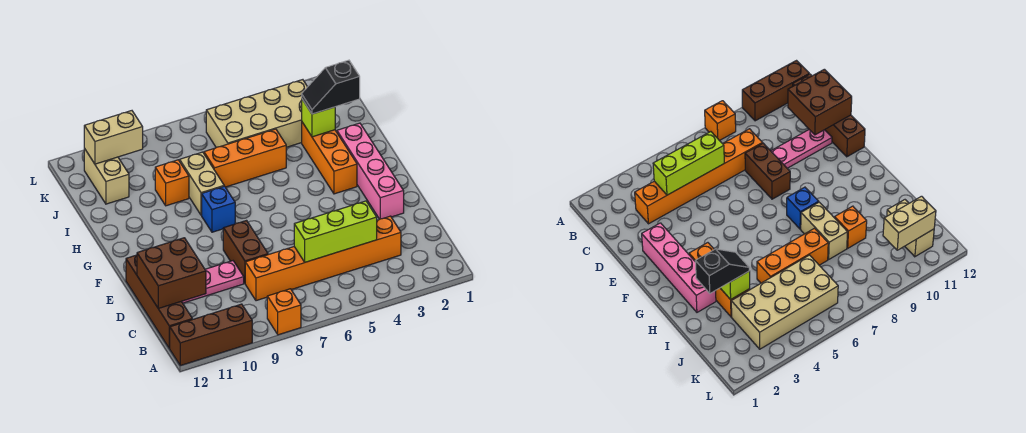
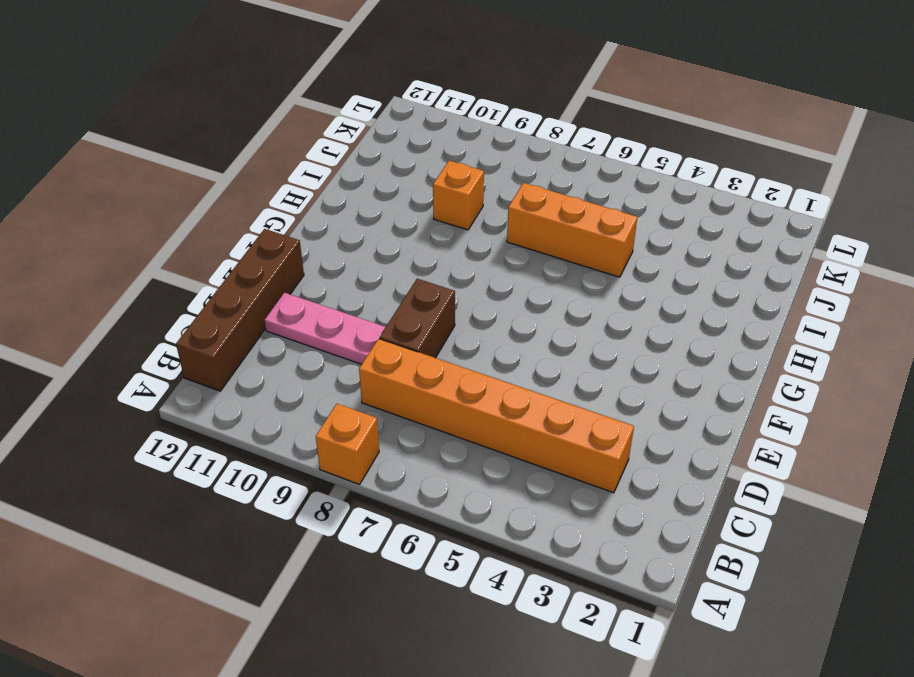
none -> brown 1x3 brick [169,304,252,366]
none -> pink 1x4 brick [337,123,404,219]
none -> orange 1x3 brick [302,122,357,194]

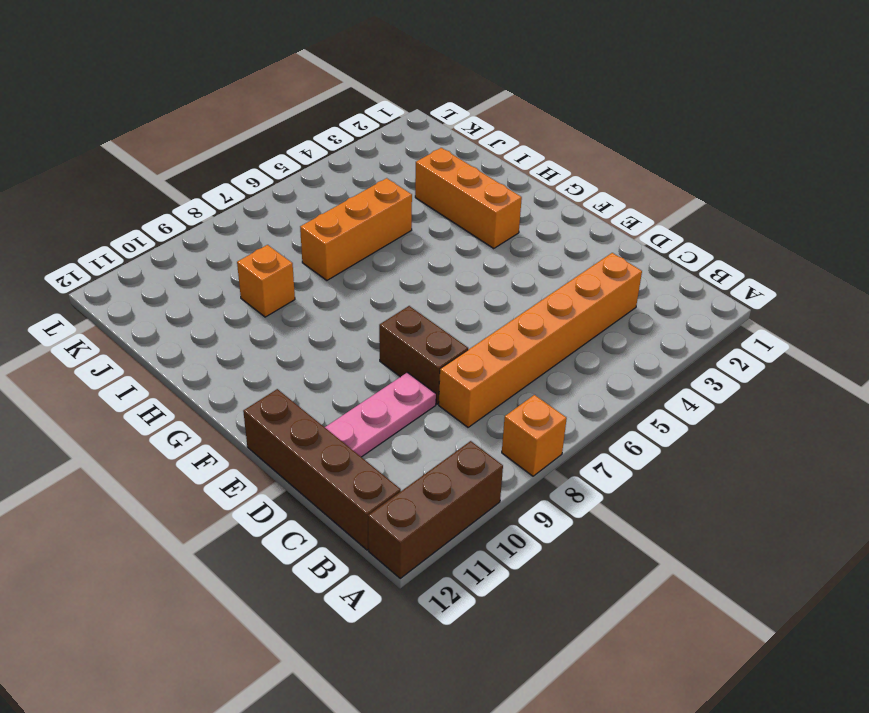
none -> pink 1x4 brick [337,123,404,219]
none -> blue 1x1 brick [202,186,235,232]
none -> tan 1x2 brick [180,152,224,215]

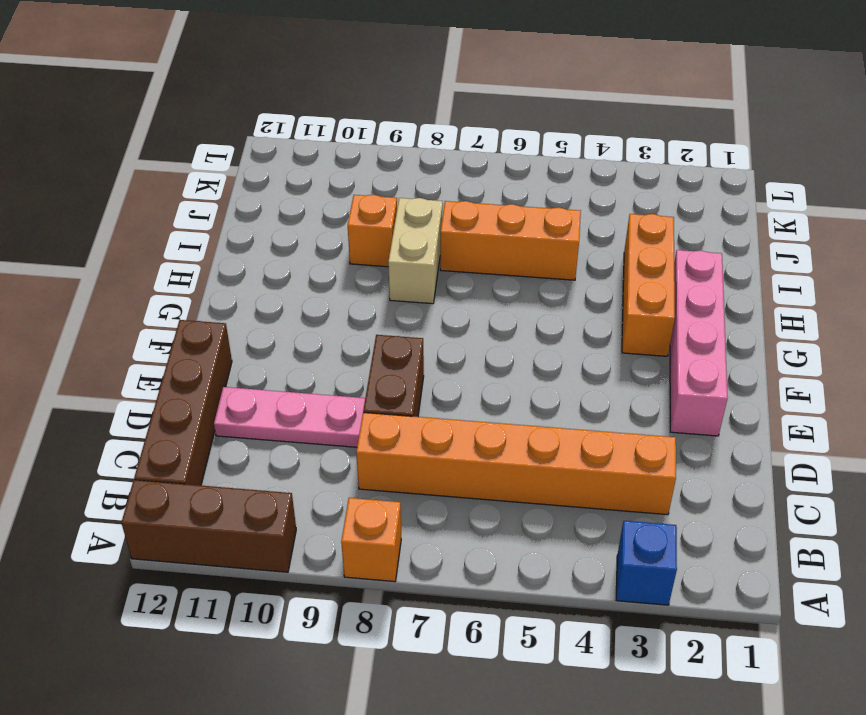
blue 1x1 brick [616,521,677,605] -> blue 1x1 brick moved to [202,186,235,232]
none -> tan 2x4 brick [206,80,307,148]
none -> tan 1x2 brick [84,149,129,204]
none -> lime 1x3 brick [294,201,377,262]

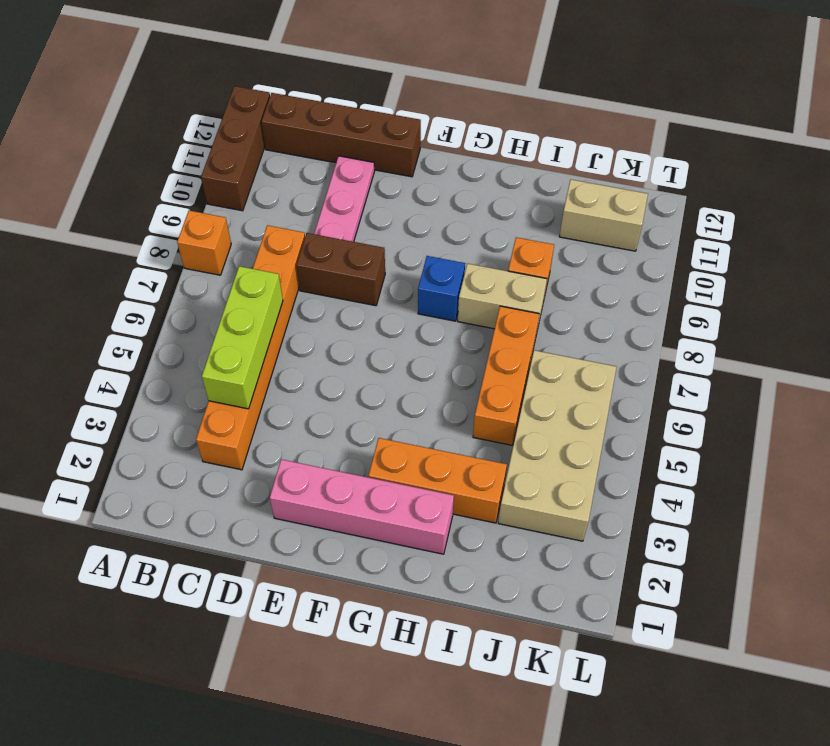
none -> brown 2x2 brick [137,238,206,308]
none -> lime 1x1 brick [302,99,335,137]
none -> tan 1x2 brick [84,111,143,164]

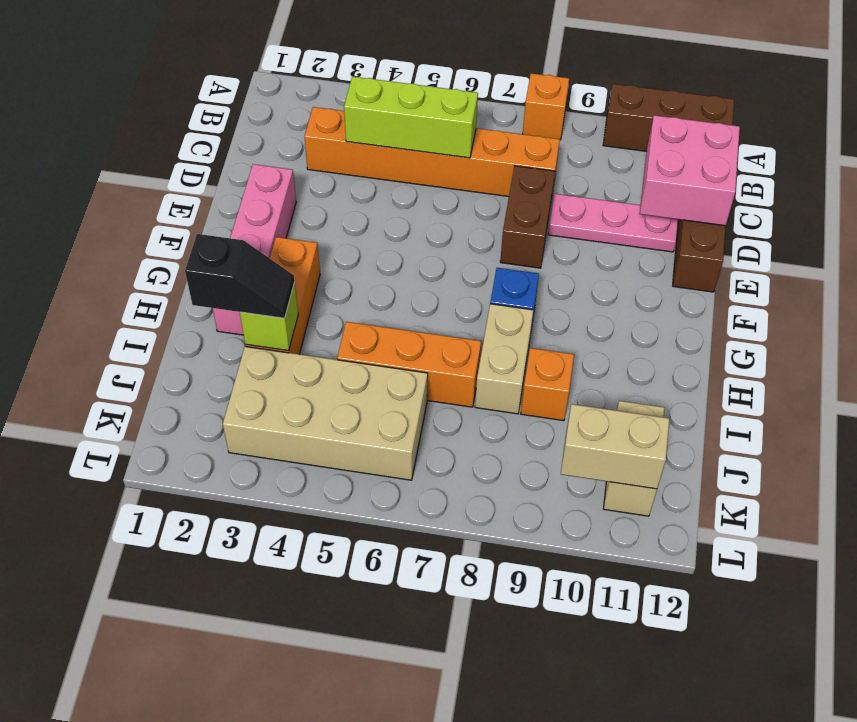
pink 2x2 brick [640,115,740,226] -> brown 2x2 brick [137,238,206,308]

